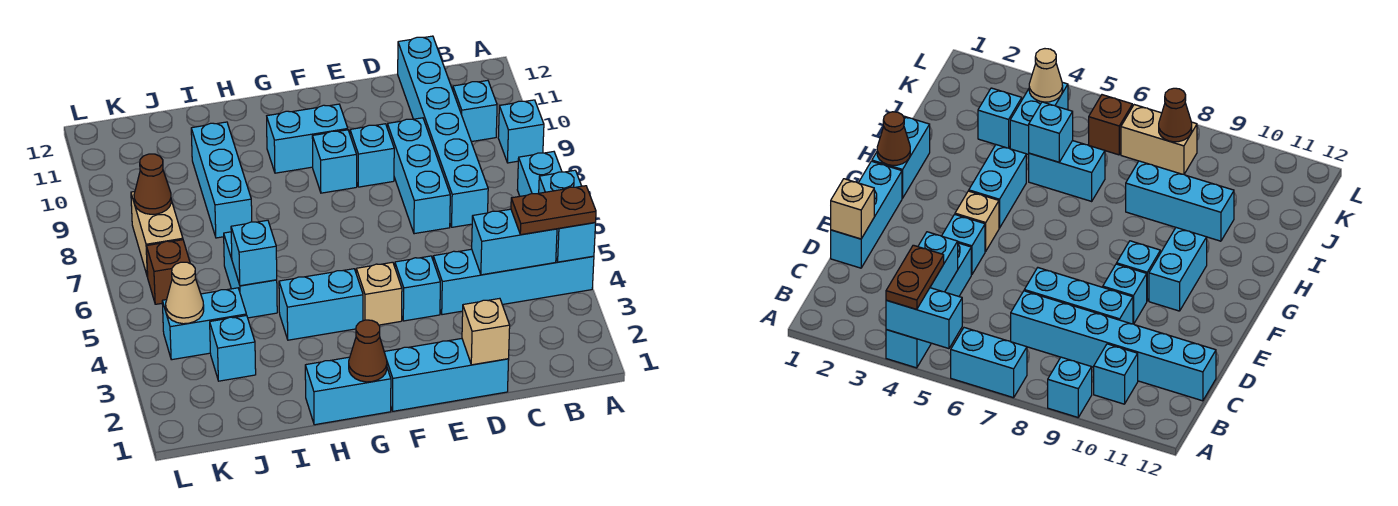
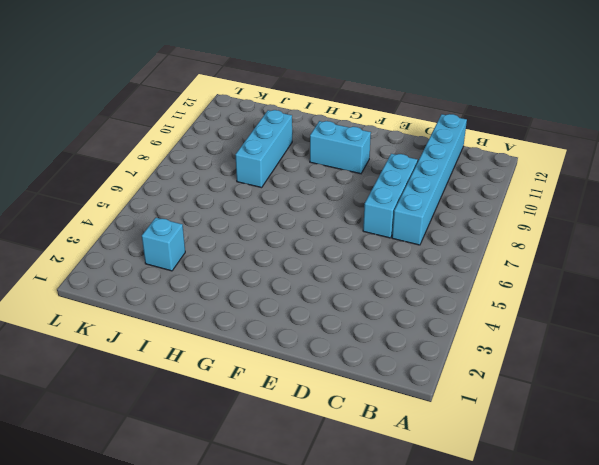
none -> cyan 1x4 brick [433,249,594,315]
none -> cyan 1x2 brick [517,152,562,196]
none -> cyan 1x1 brick [498,100,544,163]

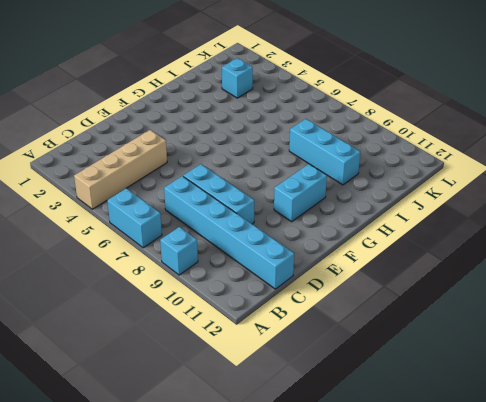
tan 1x4 brick [74,130,167,209] -> cyan 1x4 brick [433,249,594,315]
none -> cyan 1x1 brick [453,80,497,142]
none -> cyan 1x3 brick [384,339,509,411]
none -> cyan 1x1 brick [395,256,440,321]

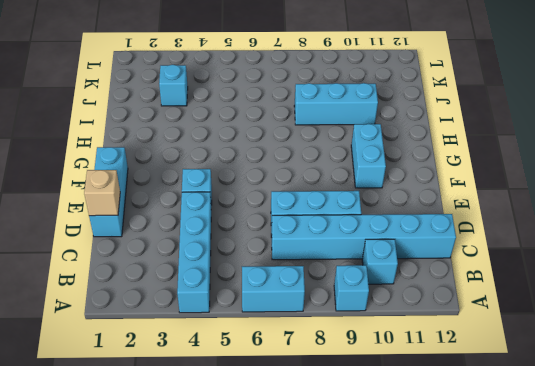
none -> cyan 1x1 brick [350,124,394,187]
none -> tan 1x1 brick [356,262,402,325]
none -> cyan 1x1 brick [312,130,357,193]

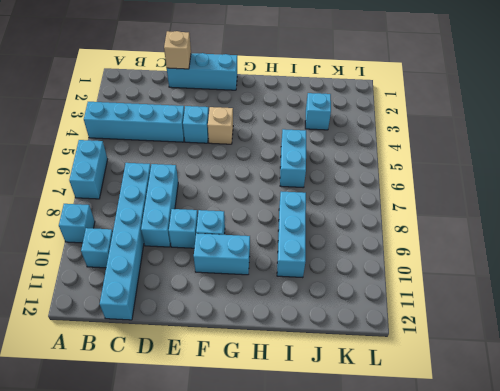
none -> cyan 1x2 brick [305,357,391,425]
none -> cyan 1x2 brick [279,269,363,340]
none -> cyan 1x2 brick [162,288,246,360]

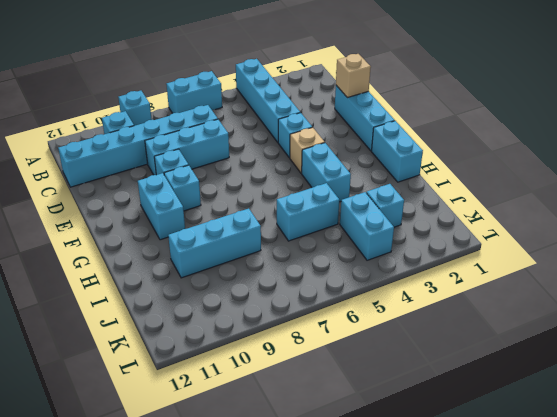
none -> brown 1x1 brick [146,240,190,304]
none -> tan 1x2 brick [131,192,183,277]
none -> cyan 1x2 brick [539,170,596,262]

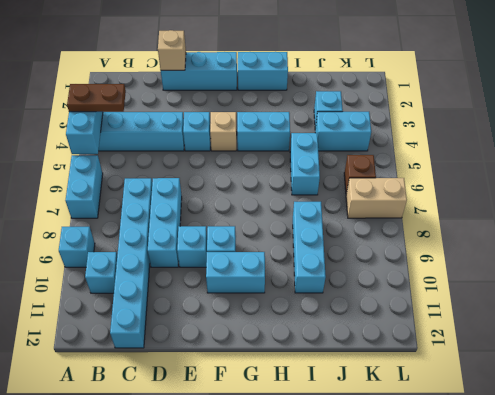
tan 1x2 brick [346,178,407,218] -> tan 1x2 brick turned to [131,192,183,277]
none -> cyan 1x2 brick [472,209,557,275]
none -> brown 1x1 cone [349,320,387,382]
none -> cyan 1x1 brick [231,220,277,286]

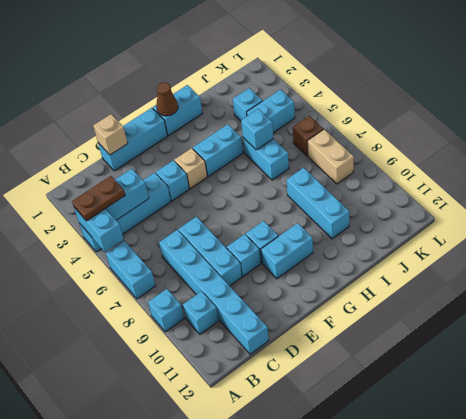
none -> tan 1x1 cone [166,262,204,324]
none -> brown 1x1 cone [134,154,171,214]

